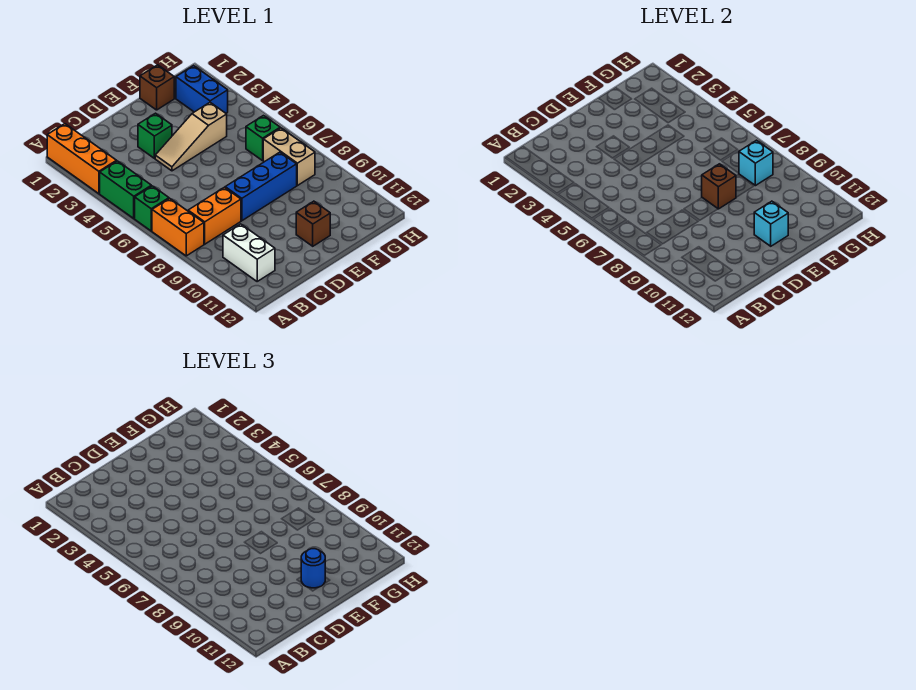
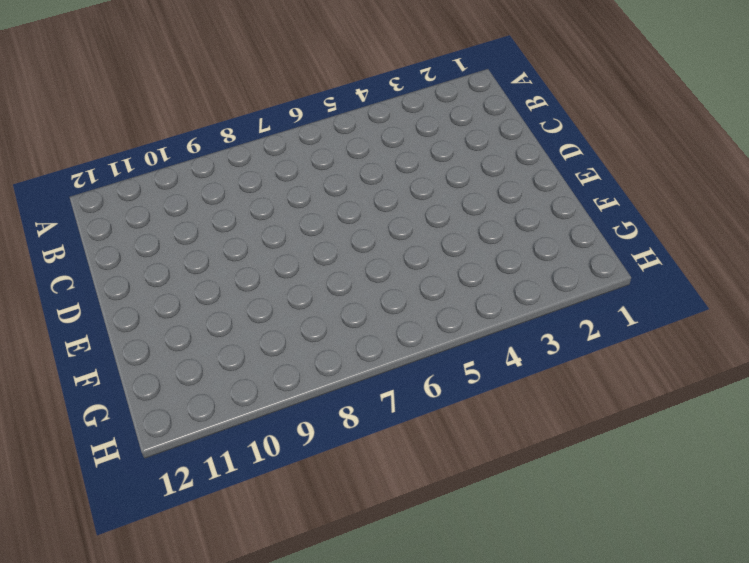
none -> orange 1x3 brick [47,124,117,194]
none -> green 1x2 brick [100,161,151,218]
none -> green 1x1 brick [135,186,169,231]

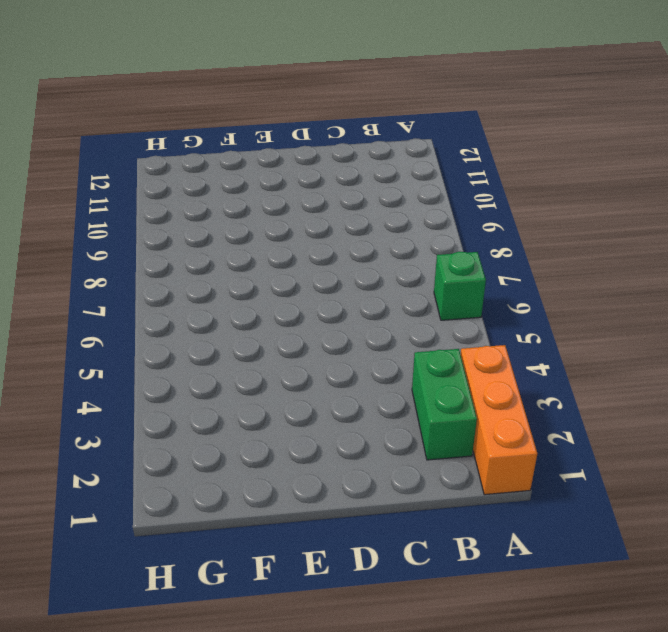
green 1x2 brick [412,349,477,460] -> green 1x2 brick moved to [100,161,151,218]
none -> orange 1x2 brick [152,198,204,256]
none -> orange 1x2 brick [188,187,241,244]
none -> white 1x2 brick [223,224,275,281]

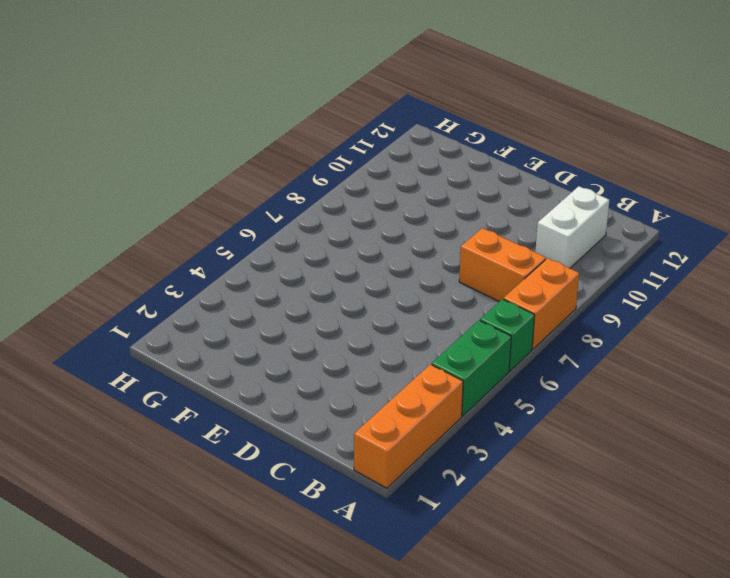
none -> green 1x1 brick [138,113,172,158]
none -> tan 1x3 slope [155,102,227,171]
none -> blue 1x3 brick [225,152,297,221]

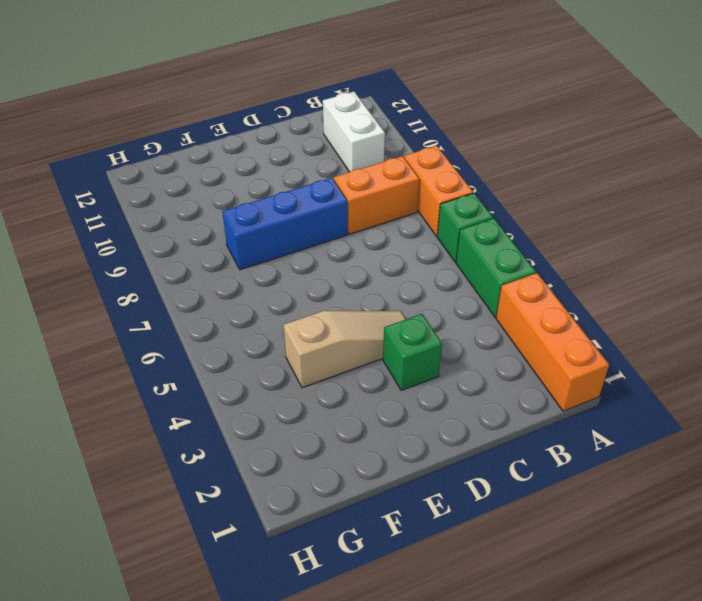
none -> brown 1x1 brick [296,201,330,246]
none -> brown 1x1 brick [140,65,174,110]
none -> blue 1x2 brick [176,66,228,113]

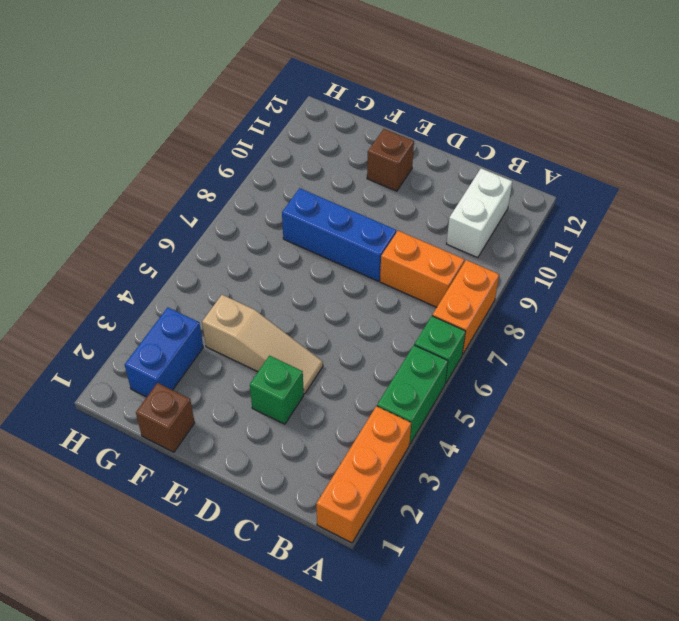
none -> green 1x1 brick [246,116,280,161]
none -> tan 1x2 brick [263,128,315,186]
none -> brown 1x1 brick [702,164,736,209]

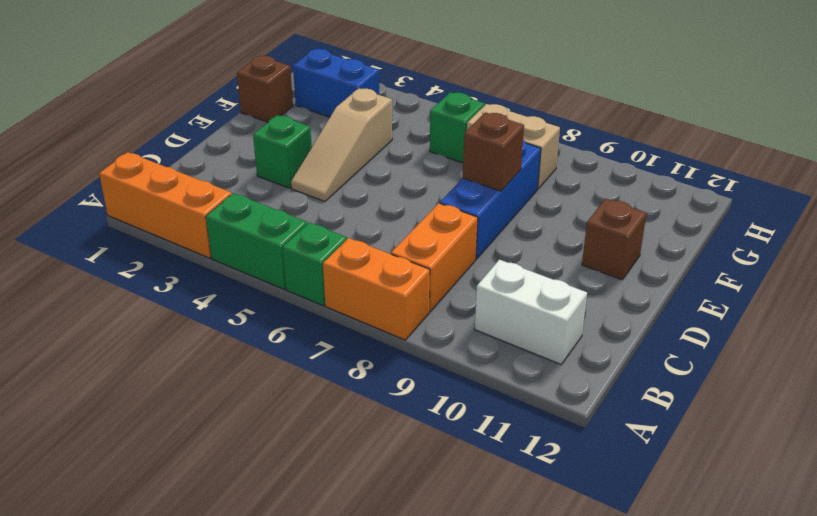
none -> cyan 1x1 brick [754,201,788,246]
none -> cyan 1x1 brick [739,140,773,186]
none -> blue 1x1 round brick [301,549,325,588]

